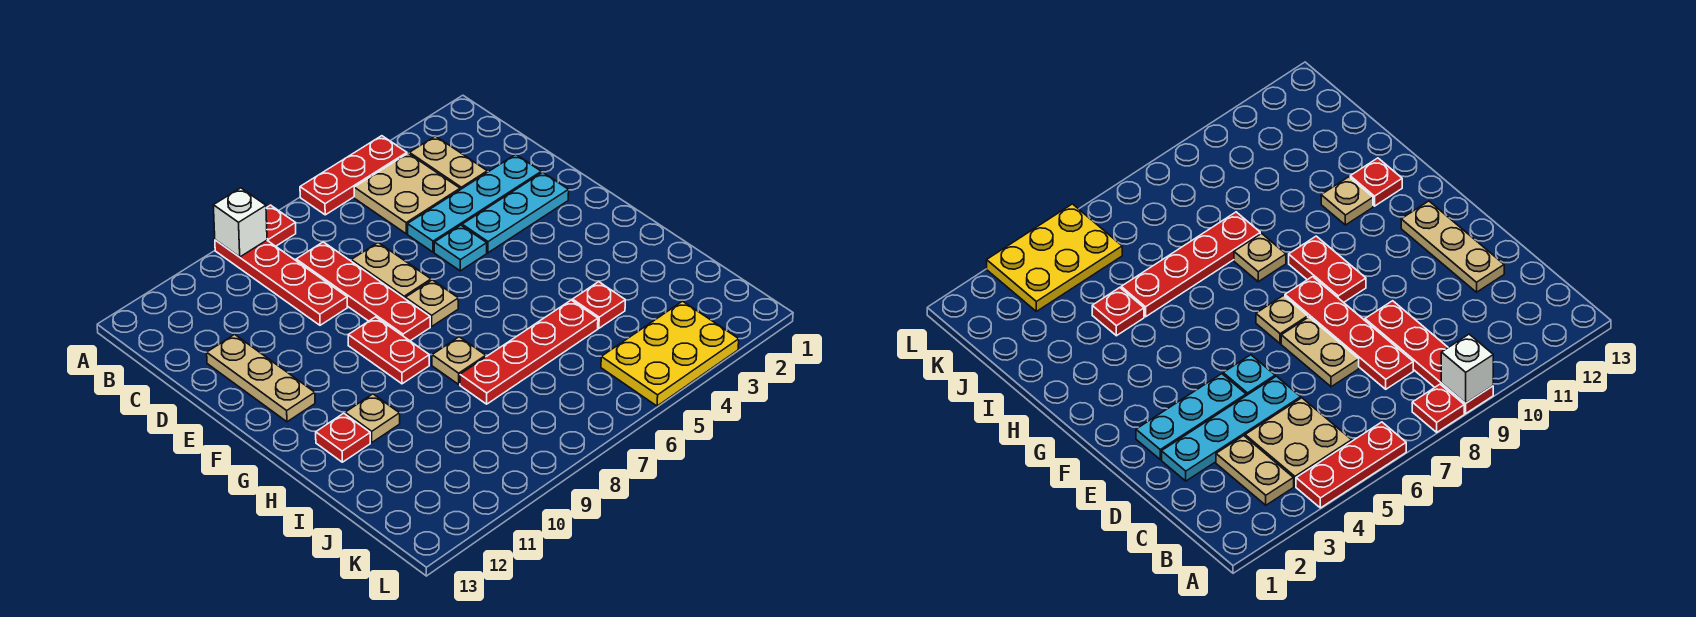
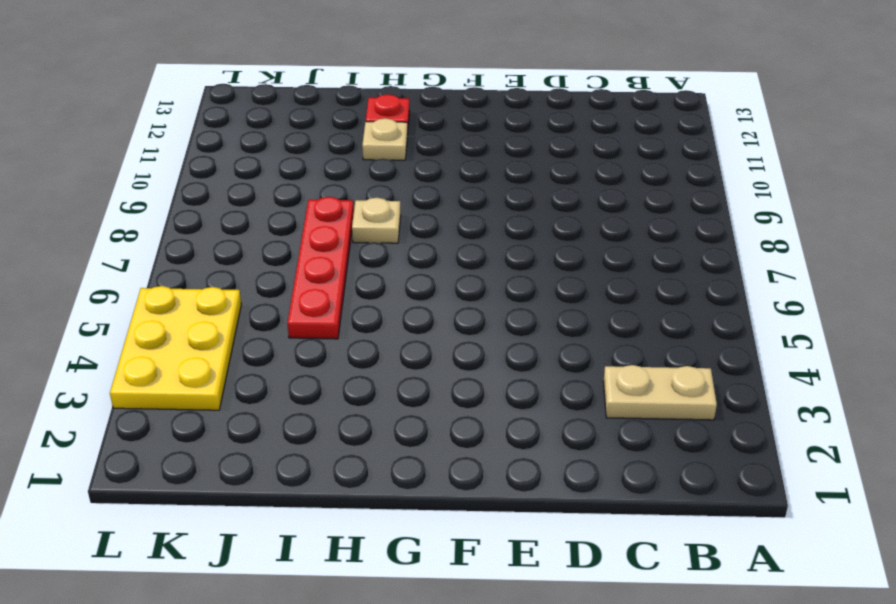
none -> red 1x3 plate [300,136,407,215]
none -> red 1x1 plate [266,205,296,246]
none -> red 1x4 plate [215,240,347,325]

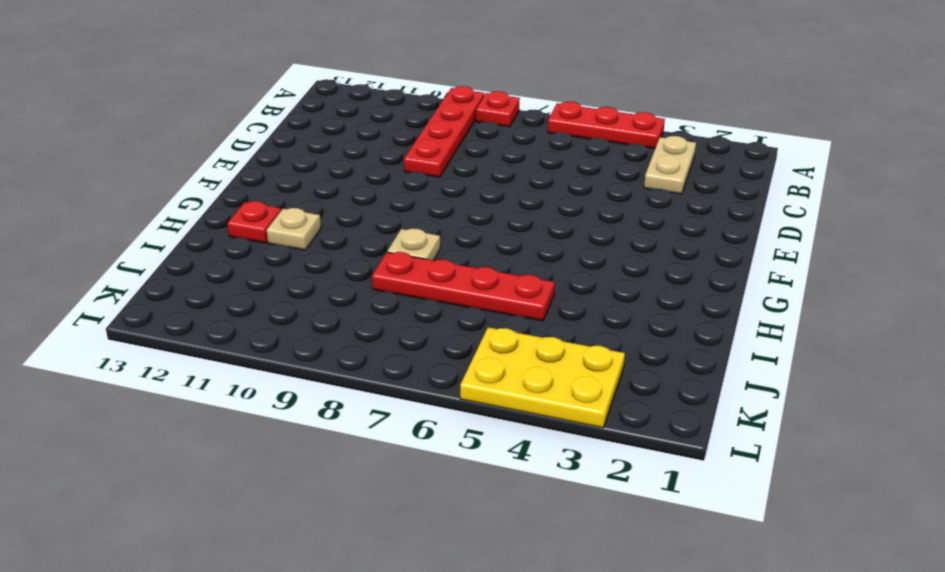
none -> tan 2x2 plate [354,153,460,234]
none -> red 1x4 plate [296,242,430,341]
none -> cyan 1x4 plate [407,154,541,252]

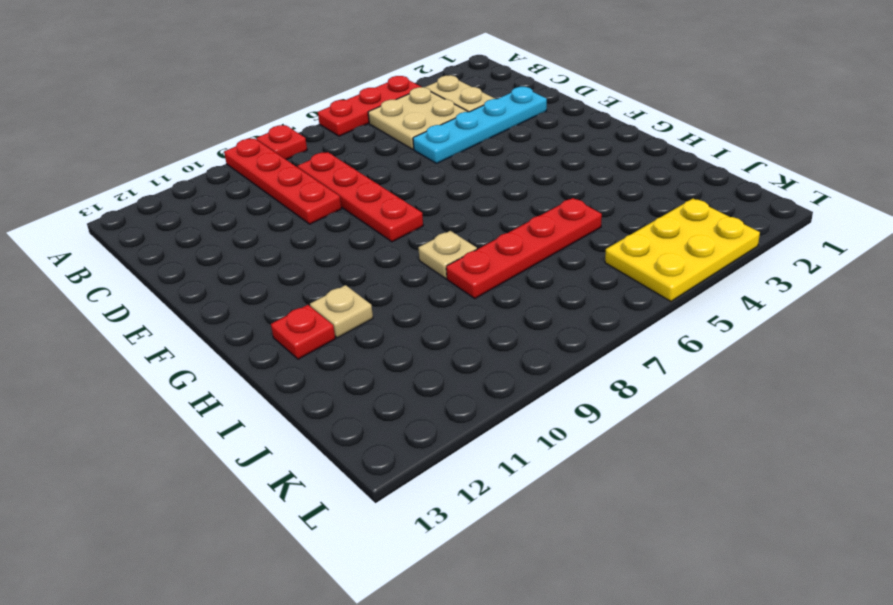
none -> tan 1x2 plate [351,243,431,299]
none -> tan 1x3 plate [207,334,315,422]
none -> cyan 1x3 plate [462,172,569,253]

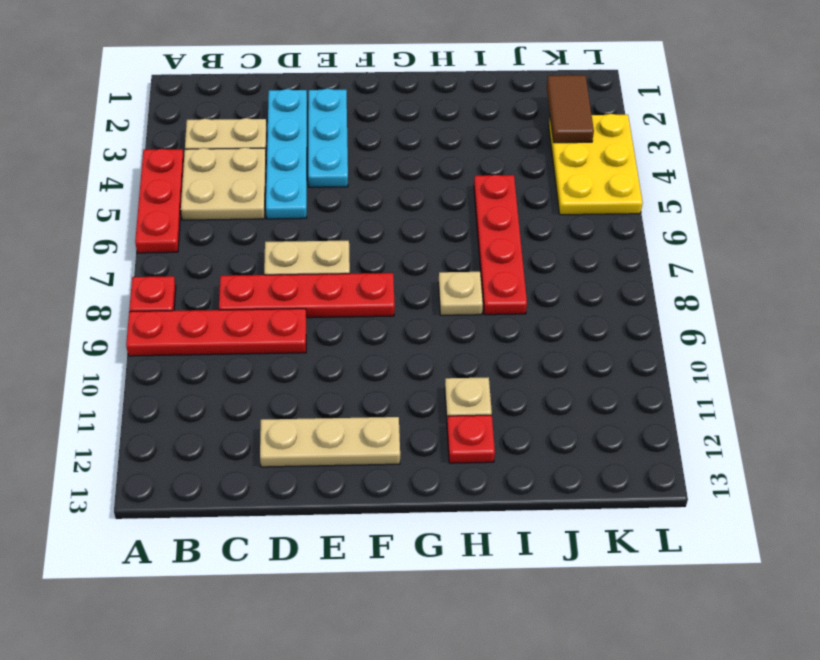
brown 1x2 tile [547,75,594,143] -> none
none -> cyan 1x1 plate [434,225,487,271]
none -> tan 1x1 plate [405,280,458,327]
none -> red 1x2 plate [348,317,429,384]

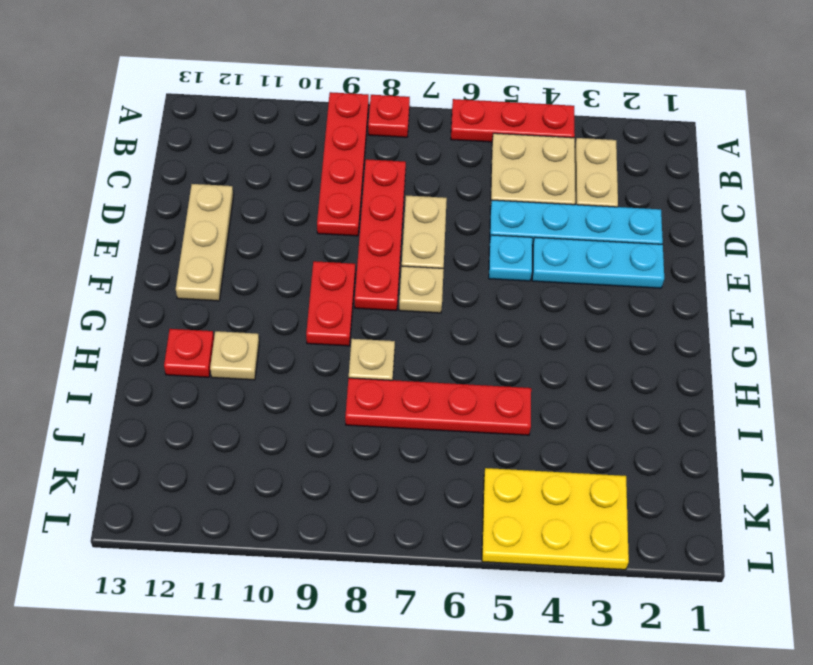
none -> red 1x1 plate [572,282,625,328]
none -> white 1x1 brick [213,188,267,257]

